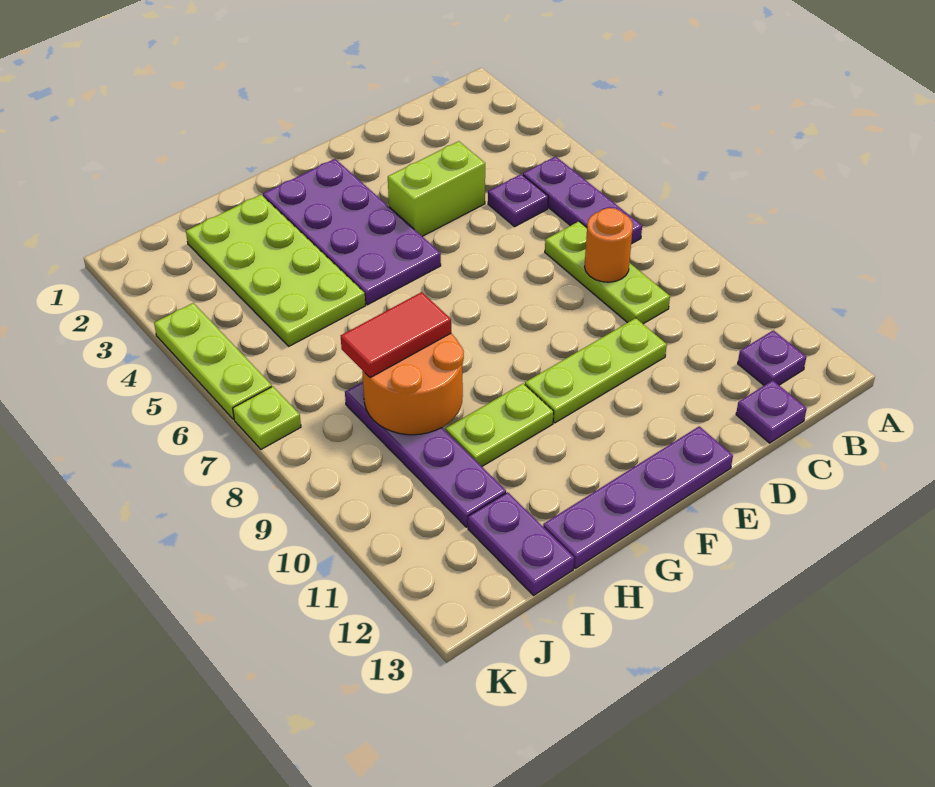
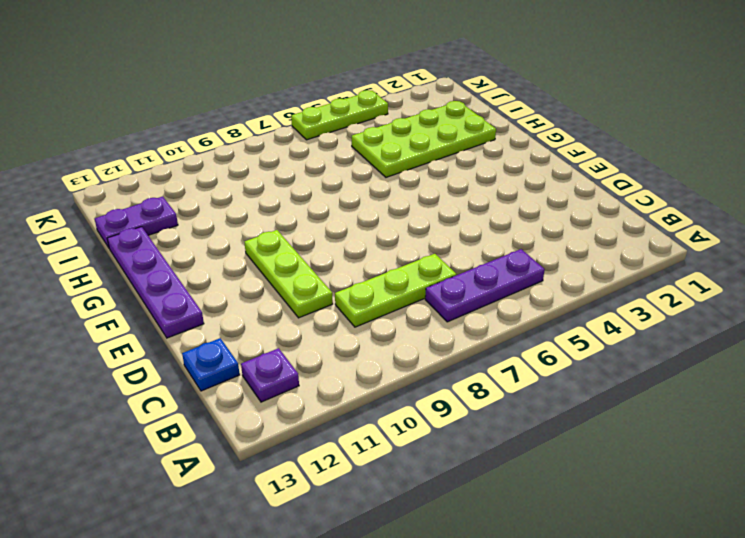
blue 1x1 plate [182,338,240,391] -> purple 1x1 plate [736,380,807,443]
none -> purple 1x1 plate [488,174,548,227]
none -> lime 1x2 brick [388,141,485,236]
none -> purple 2x4 plate [263,159,441,305]

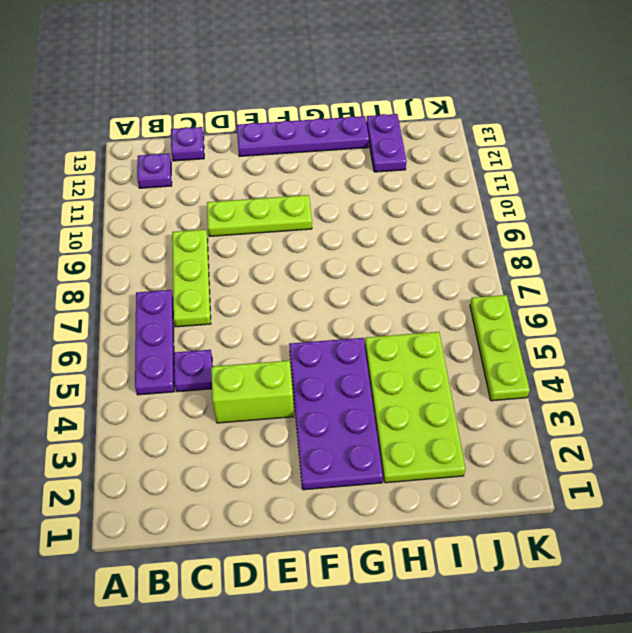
none -> lime 1x2 plate [446,383,554,466]
none -> purple 1x4 plate [345,382,506,527]
none -> lime 1x1 plate [233,386,301,449]

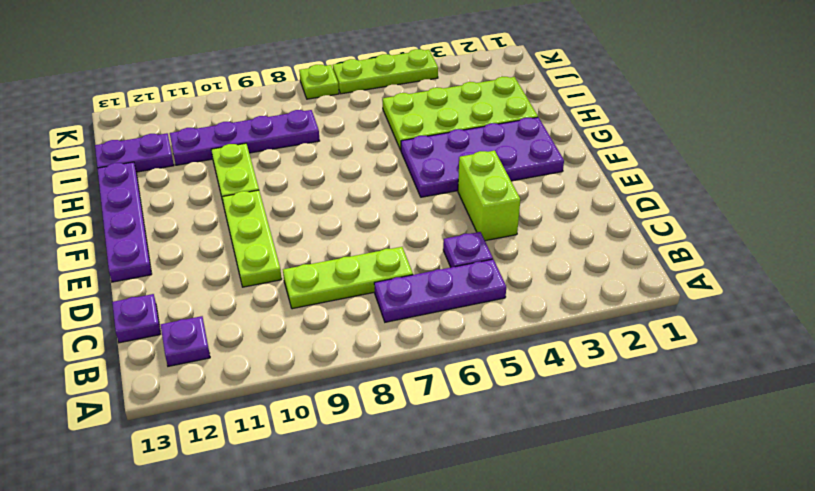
none -> orange 1x1 round brick [585,208,633,282]
none -> orange 2x2 round brick [362,334,464,435]
none -> red 1x2 tile [341,292,451,378]

